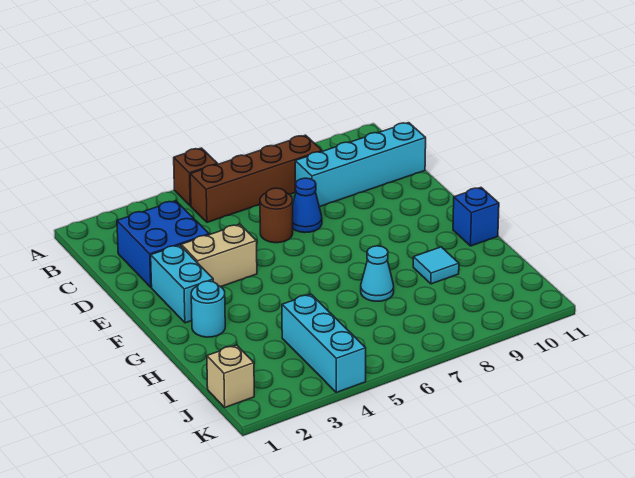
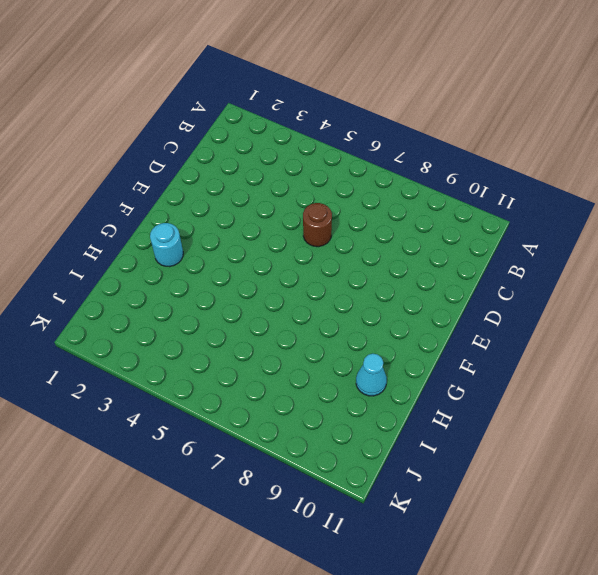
cyan 1x1 cone [356,354,387,396] -> cyan 1x1 cone moved to [361,246,394,301]
none -> brown 1x1 brick [174,148,218,206]
none -> brown 1x4 brick [190,135,322,222]
none -> blue 2x2 brick [117,201,209,287]

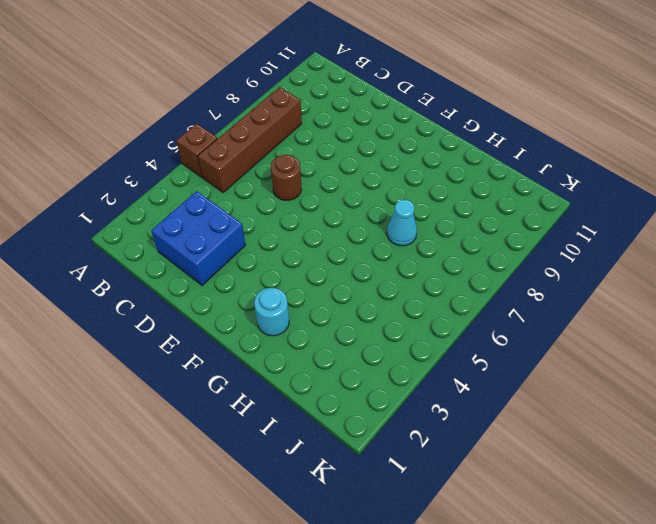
none -> cyan 1x4 brick [295,123,426,207]
none -> blue 1x1 cone [293,178,322,233]
none -> cyan 1x2 brick [151,245,213,323]

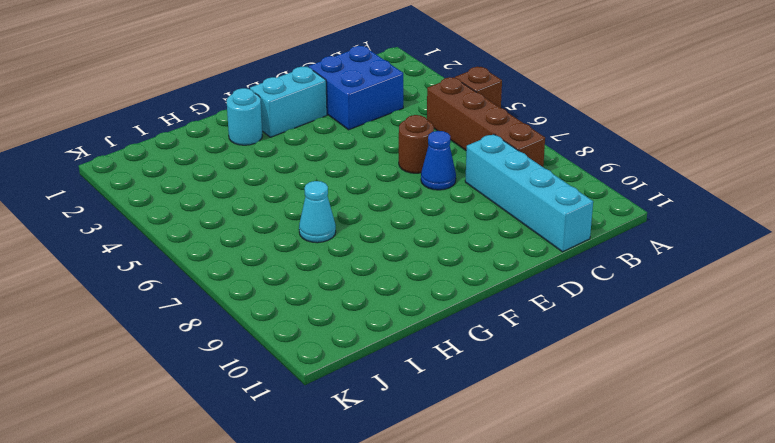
none -> tan 1x2 brick [181,224,257,287]
none -> blue 1x1 brick [453,188,499,246]
none -> cyan 1x1 tile [413,247,459,284]

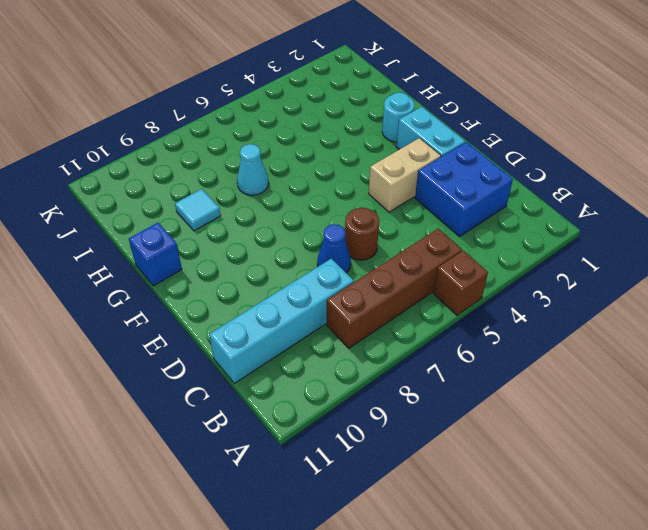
none -> cyan 1x3 brick [282,294,366,392]
none -> tan 1x1 brick [207,345,254,407]

